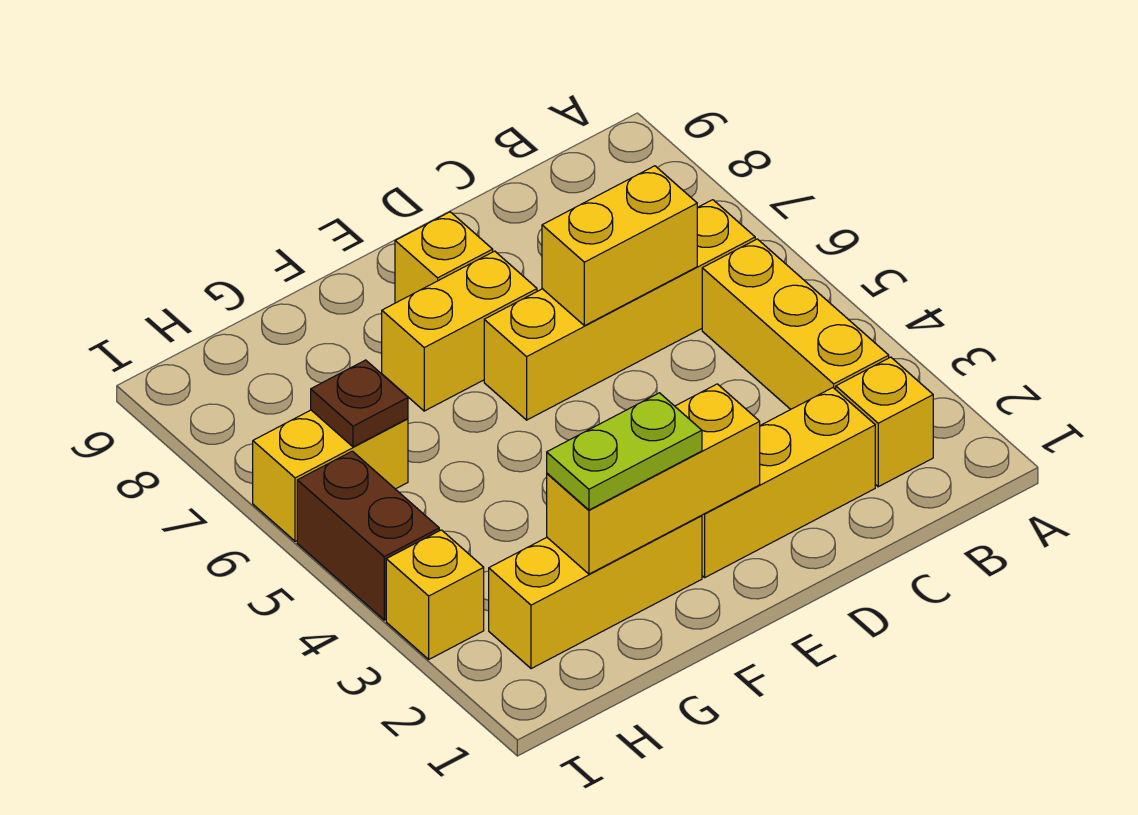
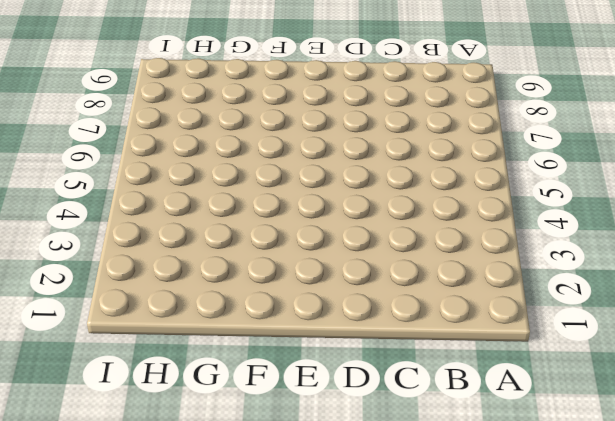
none -> yellow 1x1 brick [836,357,933,487]
none -> yellow 1x3 brick [702,239,889,409]
none -> yellow 1x4 brick [484,200,755,420]

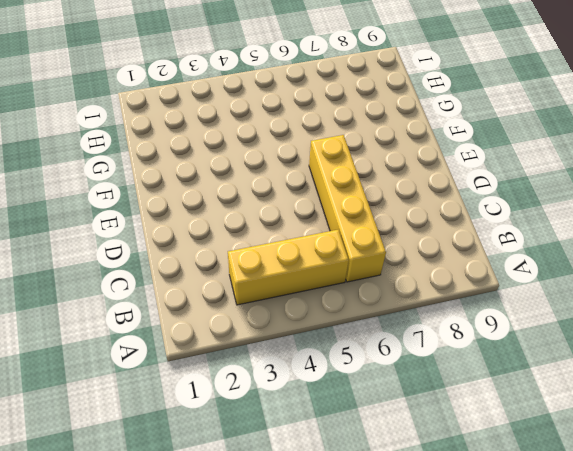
none -> yellow 1x1 brick [836,357,933,487]
none -> yellow 1x3 brick [702,388,875,577]
none -> yellow 1x2 brick [382,251,537,411]

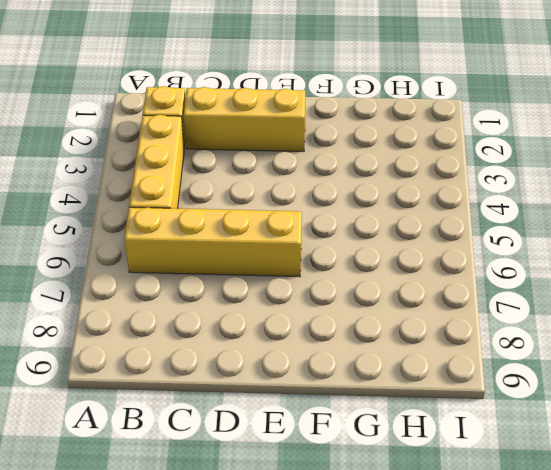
none -> yellow 1x2 brick [382,251,537,411]
none -> yellow 1x1 brick [395,212,493,303]
none -> yellow 1x3 brick [489,516,702,669]

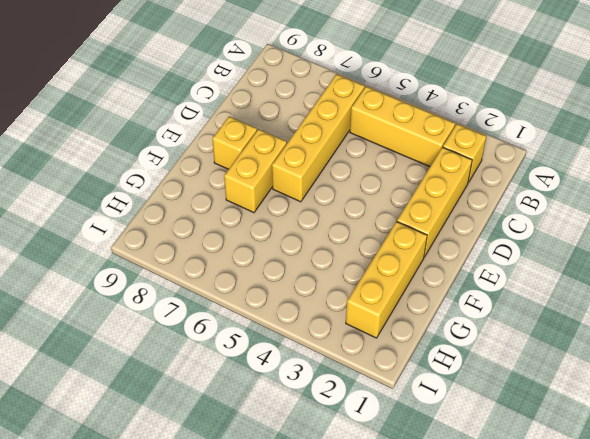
none -> yellow 1x2 brick [253,410,408,541]
none -> yellow 1x1 brick [386,530,484,659]
none -> brown 1x2 brick [297,451,439,620]

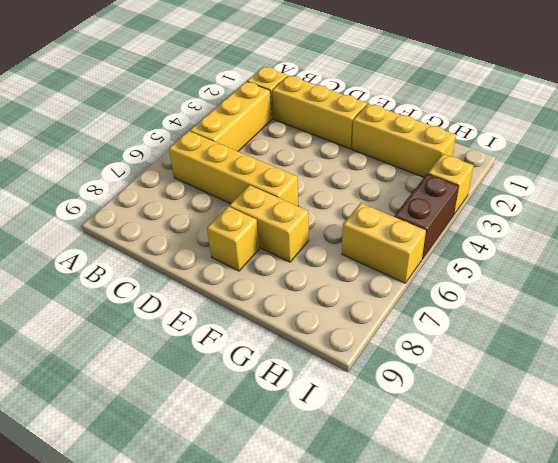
none -> yellow 1x2 brick [542,166,697,326]
none -> yellow 1x3 brick [547,384,760,574]
none -> brown 1x1 plate [311,360,408,447]

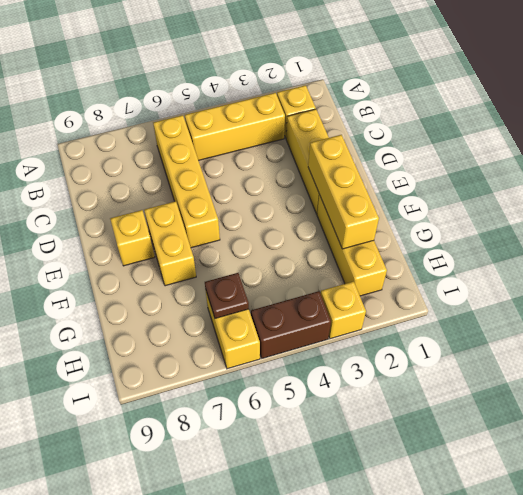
none -> yellow 1x2 brick [542,166,697,326]
none -> lime 1x2 plate [547,393,702,510]

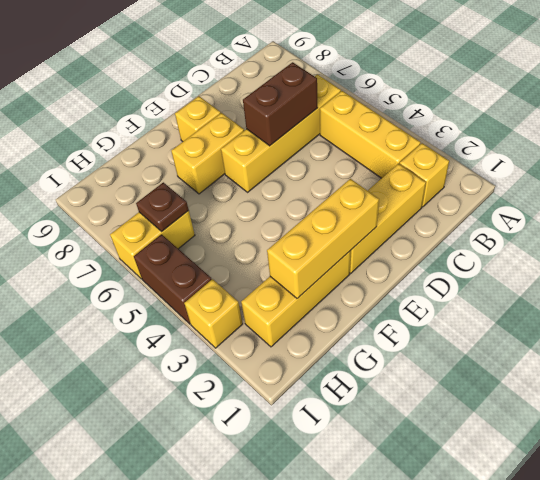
brown 1x2 brick [243,62,318,146] -> yellow 1x2 brick [542,166,697,326]
none -> lime 1x2 plate [547,393,702,510]

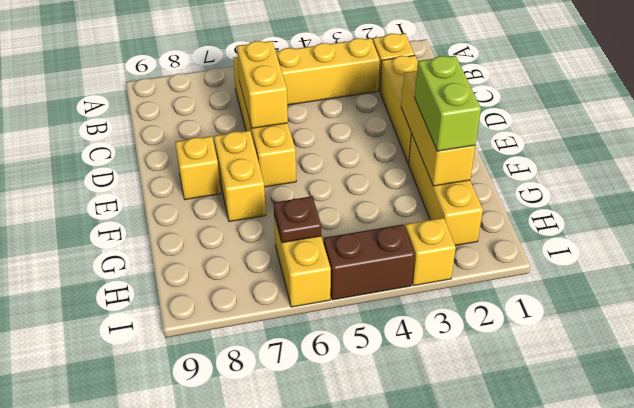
lime 1x2 brick [415,56,481,151] -> lime 1x2 plate [547,393,702,510]

